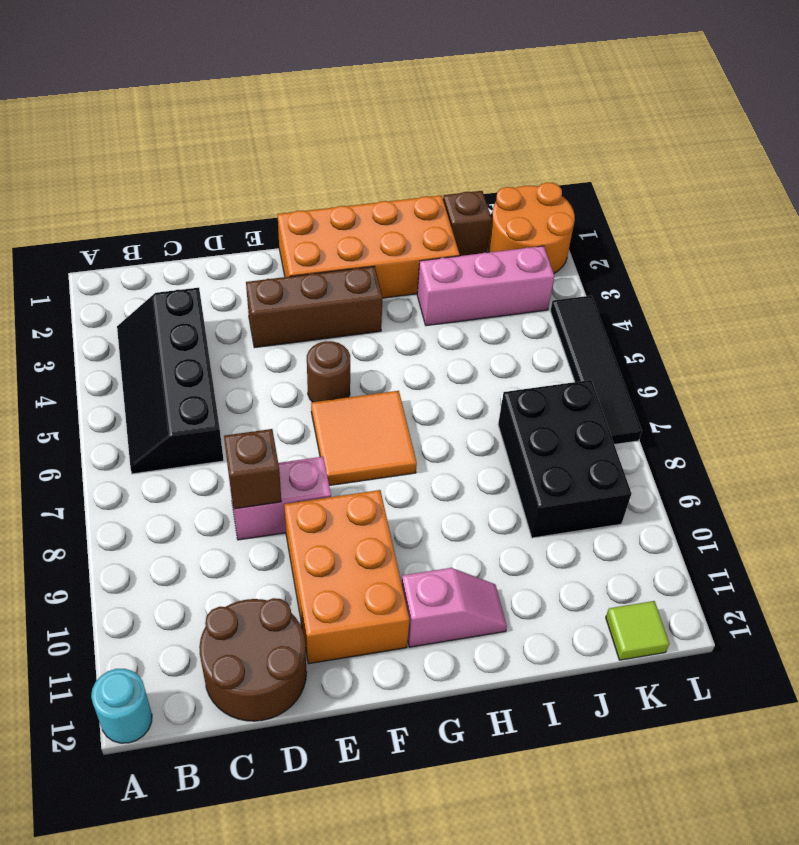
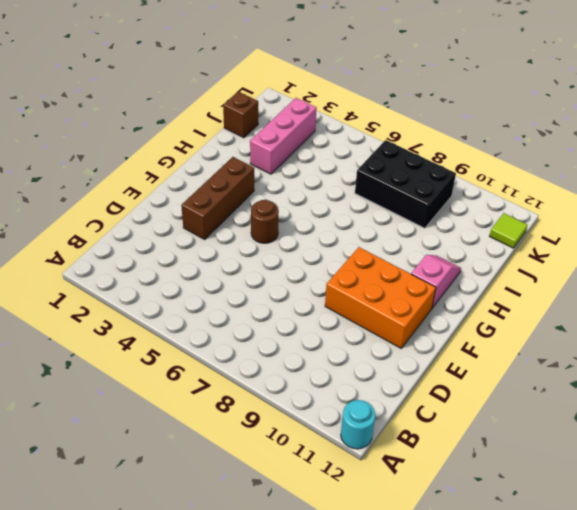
none -> black 2x4 slope [117,288,224,474]
none -> brown 2x2 round brick [199,598,307,721]
none -> pink 1x2 brick [229,457,331,540]

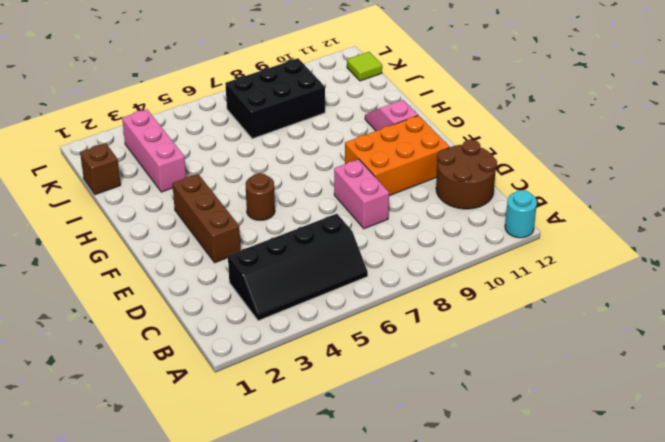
none -> orange 2x4 brick [278,195,460,298]
none -> orange 2x2 tile [311,391,417,486]
none -> orange 2x2 round brick [488,182,575,273]

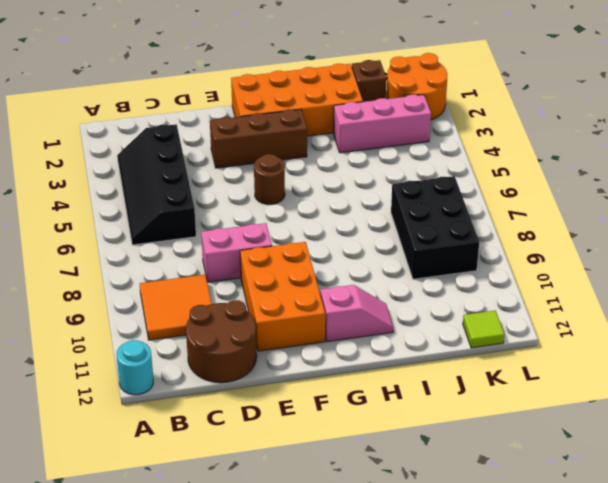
orange 2x2 tile [140,274,212,340] -> orange 2x2 tile moved to [311,391,417,486]
none -> black 1x4 tile [550,296,642,444]
none -> brown 1x1 brick [224,429,281,509]

